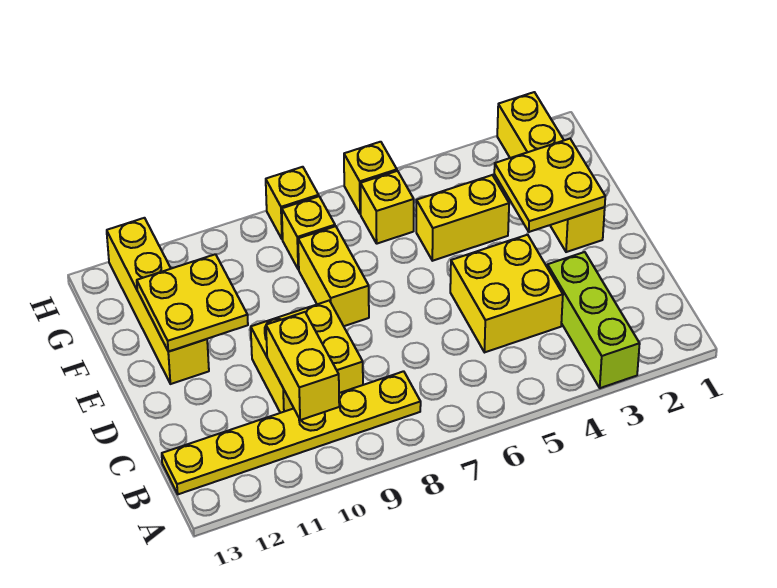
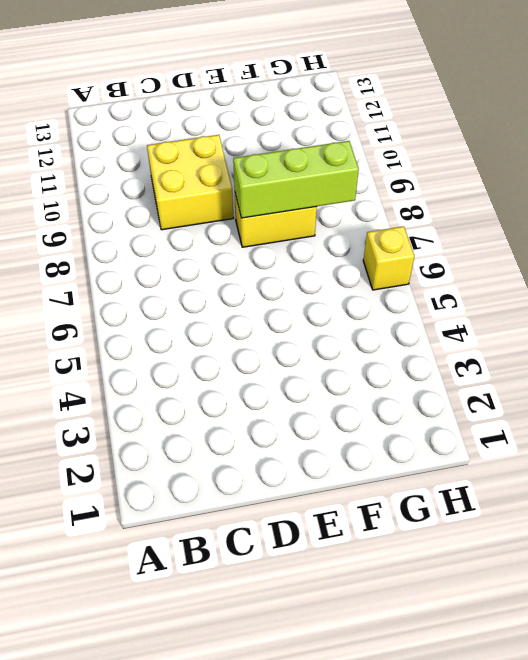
lime 1x3 brick [233,141,359,218] -> lime 1x3 brick moved to [547,252,640,388]
none -> yellow 1x6 plate [162,371,421,494]
none -> yellow 2x2 brick [450,235,563,352]
none -> yellow 1x4 brick [497,92,605,252]

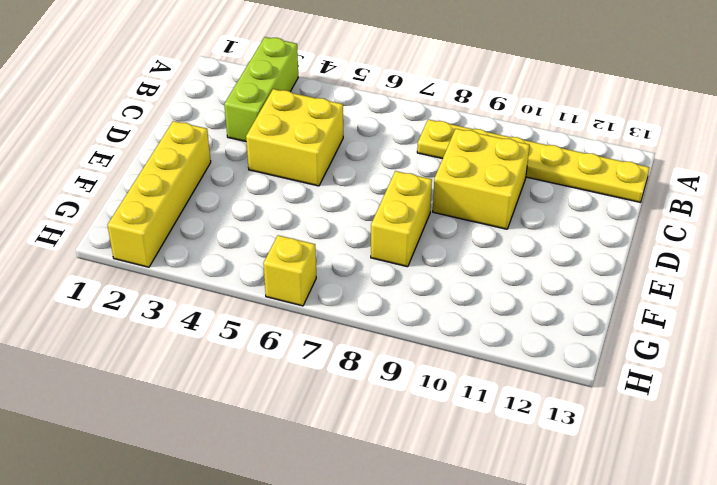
none -> yellow 1x4 brick [107,218,209,384]
none -> yellow 1x2 brick [416,175,509,261]
none -> yellow 1x1 brick [360,171,414,244]

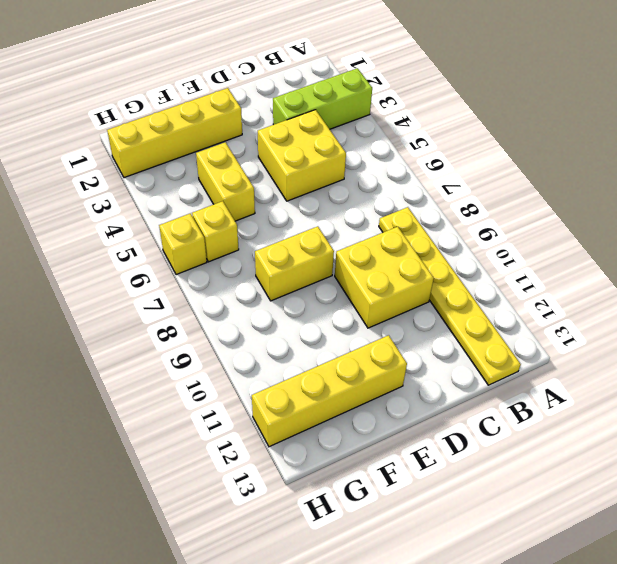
none -> yellow 1x1 brick [282,196,335,270]
none -> yellow 1x1 brick [266,167,319,239]
none -> yellow 1x2 brick [266,312,339,420]

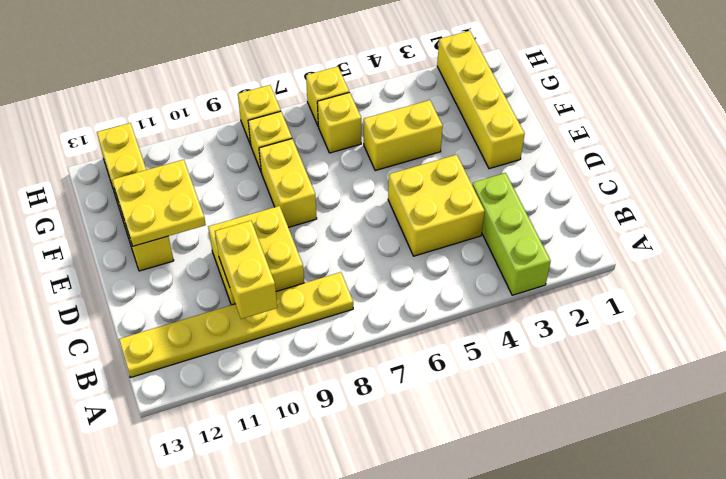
none -> yellow 2x2 plate [494,139,605,232]

